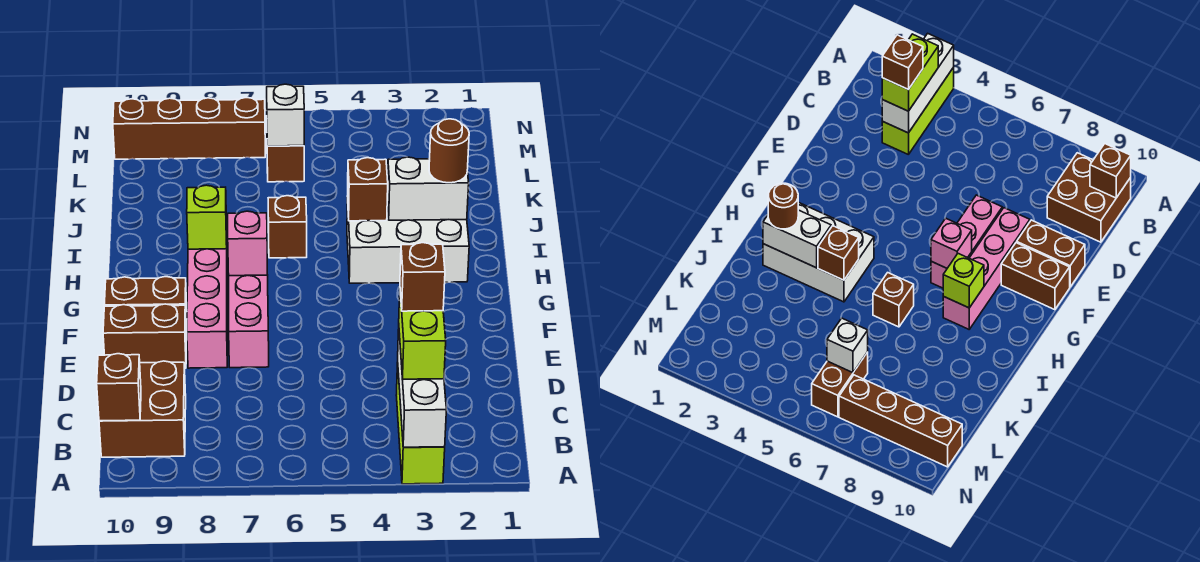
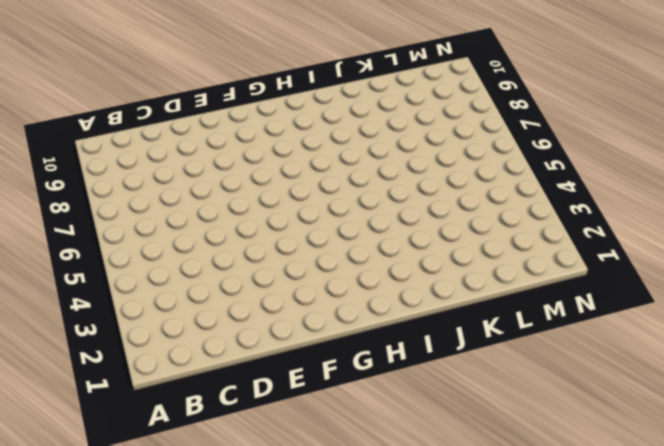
none -> lime 1x3 brick [396,362,445,484]
none -> brown 2x2 brick [99,361,186,457]
none -> pink 1x3 brick [229,275,269,368]

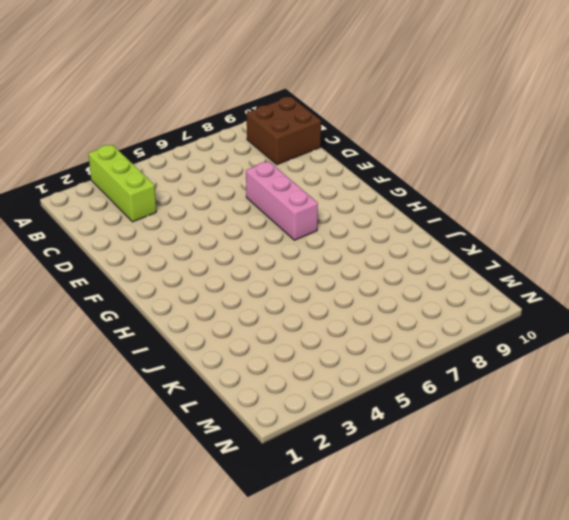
none -> pink 1x4 brick [187,249,227,368]
none -> brown 1x2 brick [103,304,186,368]
none -> brown 1x2 brick [104,277,187,339]

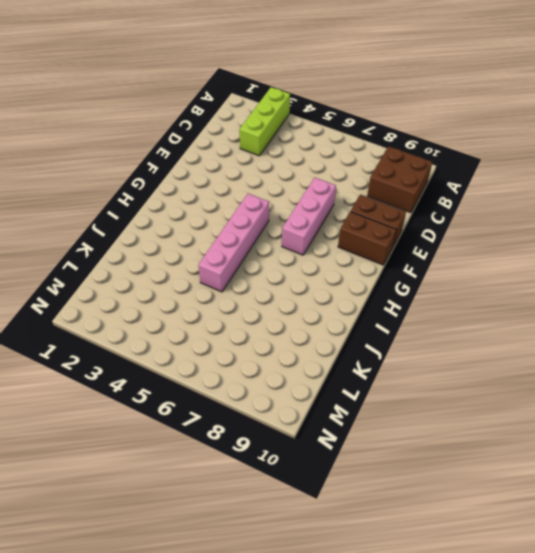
pink 1x4 brick [199,194,269,292] -> pink 1x4 brick moved to [187,249,227,368]
none -> white 2x3 brick [347,197,469,283]
none -> brown 1x1 brick [268,196,307,258]
none -> brown 1x2 brick [267,146,304,182]

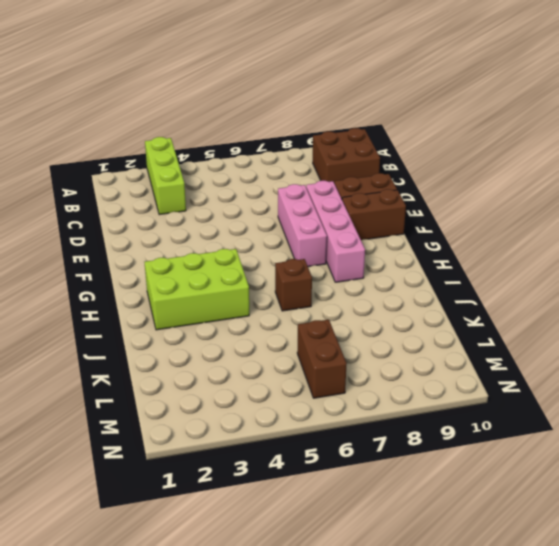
lime 2x3 brick [145,249,249,330] -> white 2x3 brick [347,197,469,283]
none -> brown 1x4 brick [113,98,265,159]
none -> white 1x3 brick [398,329,446,447]
none -> brown 1x1 brick [97,354,141,421]

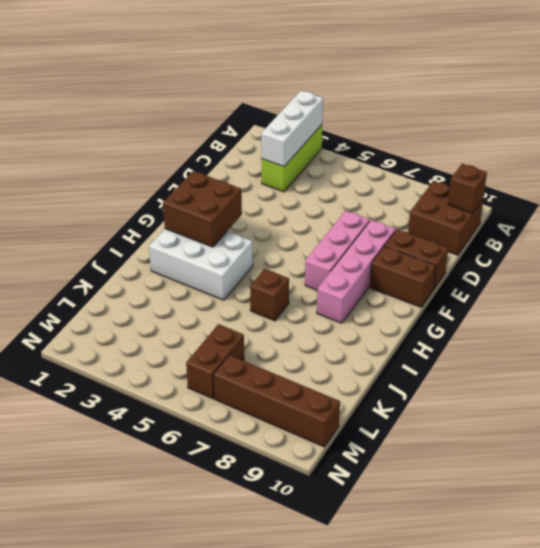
brown 2x2 brick [163,171,242,247] -> none
none -> pink 1x1 brick [228,211,267,276]
none -> lime 1x1 brick [187,185,227,249]
none -> white 1x2 brick [387,157,469,220]

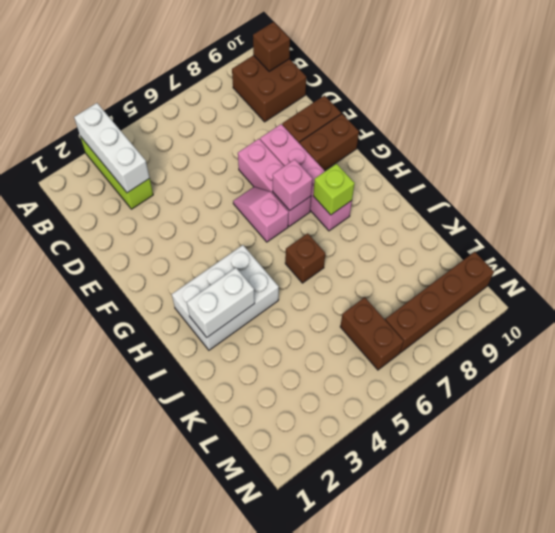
pink 1x2 slope [233,187,289,242] -> none
none -> brown 1x1 brick [347,158,388,221]
none -> white 1x1 brick [267,84,304,146]
none -> lime 1x2 brick [399,293,446,379]

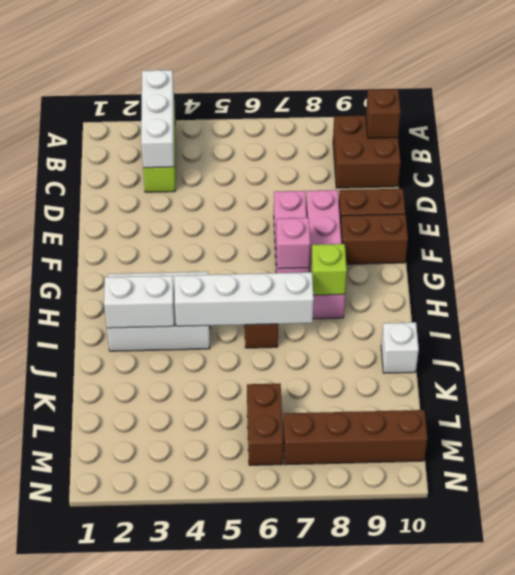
white 1x4 brick [175,272,314,326] -> brown 1x1 brick [347,158,388,221]
white 1x1 brick [381,322,419,373] -> white 1x1 brick moved to [267,84,304,146]
none -> lime 1x2 brick [399,293,446,379]
none -> brown 1x1 round brick [429,119,469,183]
none -> brown 1x1 brick [400,243,445,311]

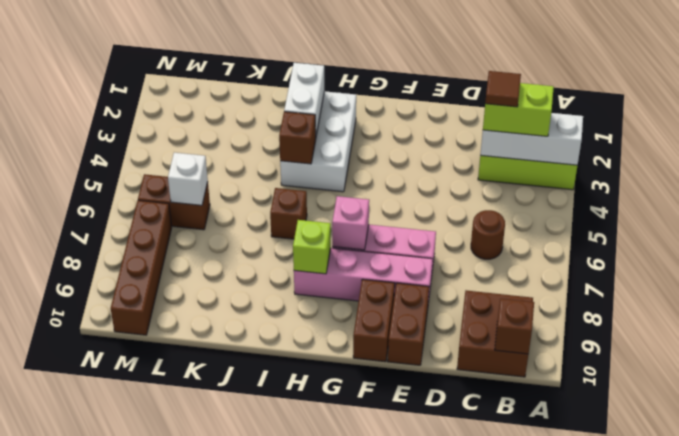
brown 1x1 tile [485,71,521,107] -> brown 1x1 brick [400,243,445,311]
brown 1x1 round brick [471,210,505,259] -> brown 1x1 round brick moved to [429,119,469,183]

